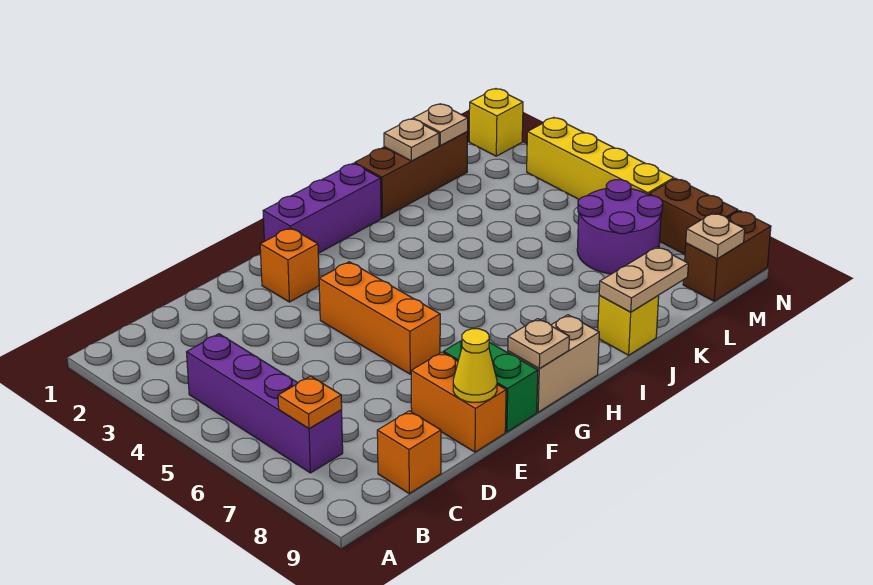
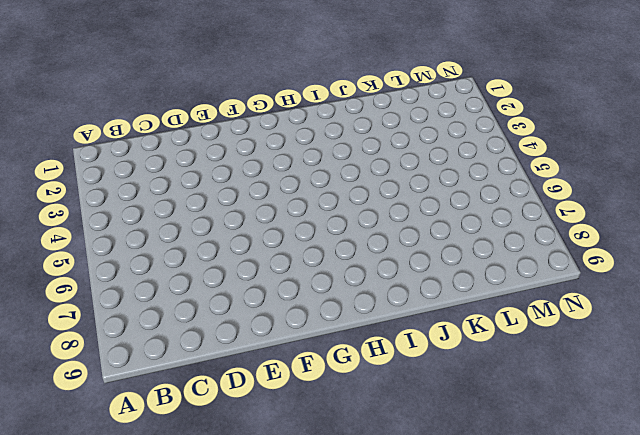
none -> purple 1x4 brick [187,334,343,473]
none -> orange 1x1 brick [377,411,441,493]
none -> orange 1x2 brick [411,352,506,452]

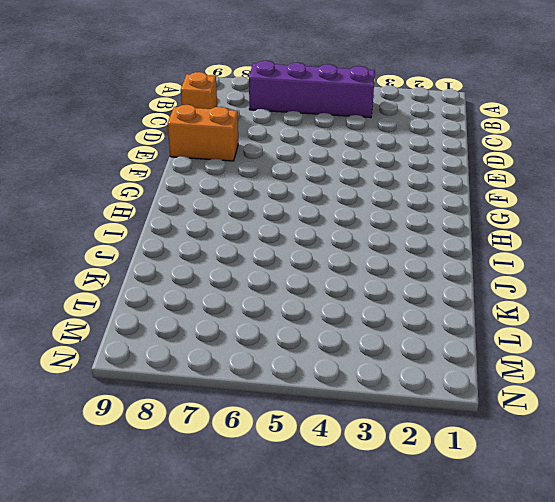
none -> orange 1x1 brick [260,228,319,302]
none -> orange 1x3 brick [319,262,440,374]
none -> green 1x2 brick [444,341,538,432]

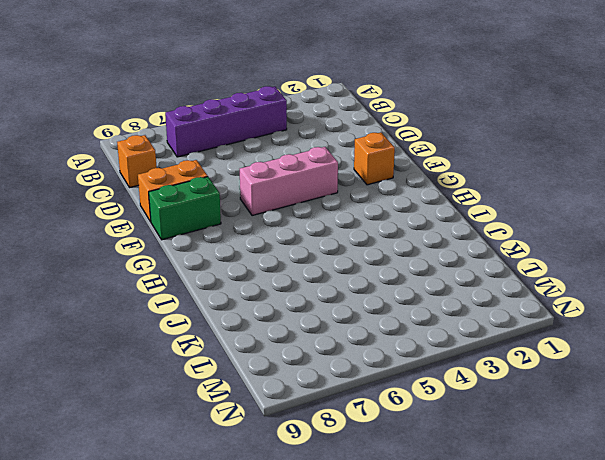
pink 1x3 brick [240,147,338,216] -> orange 1x3 brick [319,262,440,374]
none -> purple 1x3 brick [263,163,381,253]
none -> tan 1x2 brick [508,315,599,412]
none -> brown 1x3 brick [355,132,468,218]

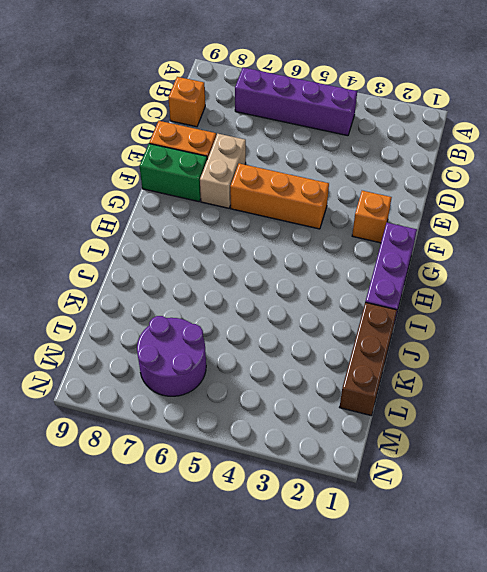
tan 1x2 brick [200,134,246,208] -> tan 1x2 brick moved to [508,315,599,412]
none -> yellow 1x1 brick [598,295,659,355]
none -> brown 1x2 brick [683,211,771,301]
none -> yellow 1x1 brick [469,89,523,156]

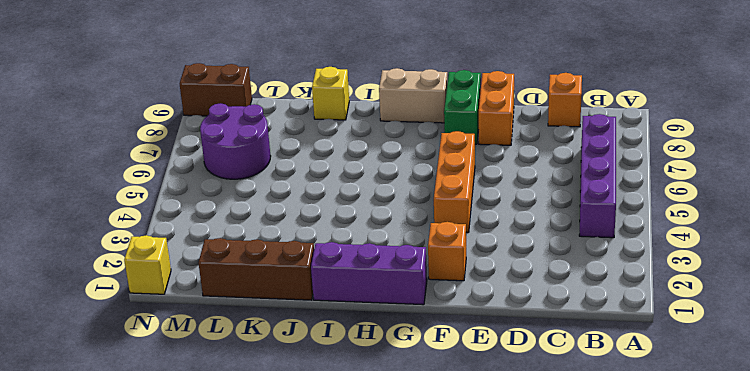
none -> yellow 1x4 brick [527,117,674,199]
none -> brown 1x2 brick [649,179,738,254]
none -> orange 1x1 plate [278,376,342,429]

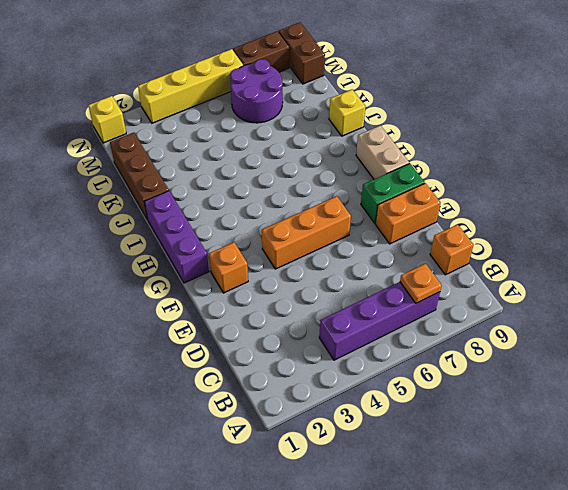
none -> yellow 1x1 cone [453,329,497,402]
none -> tan 1x1 plate [508,319,569,368]
none -> tan 1x2 plate [599,247,688,312]

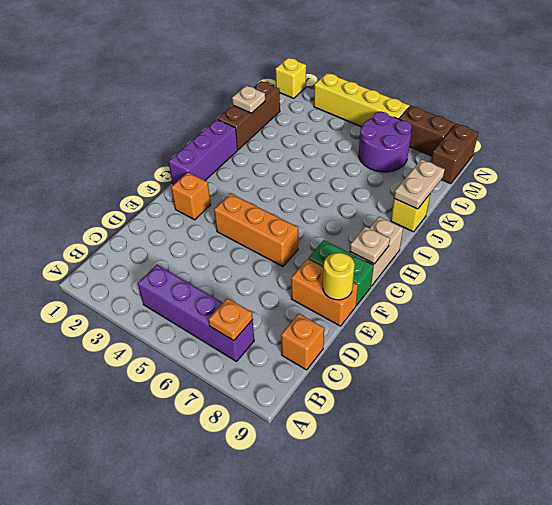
yellow 1x1 round brick [323,253,355,300] -> yellow 1x1 cone [453,329,497,402]
none -> tan 1x1 plate [413,104,468,146]
none -> tan 1x1 plate [686,213,745,259]

